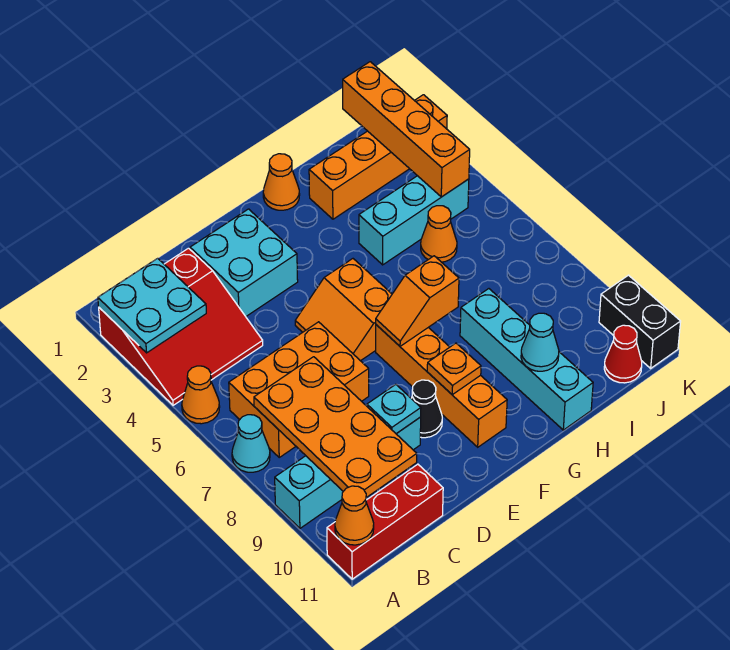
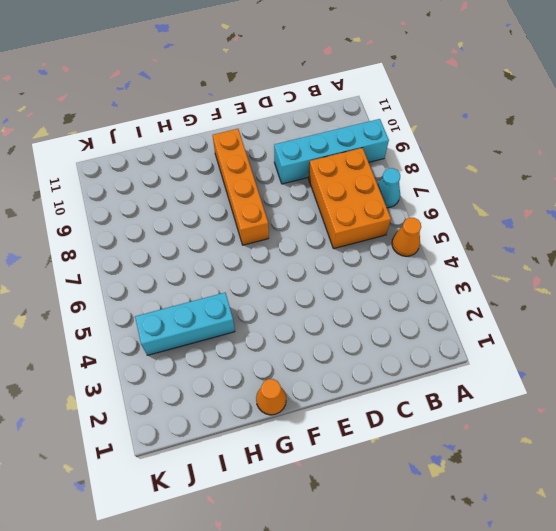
orange 2x3 brick [308,148,391,249] -> orange 2x3 brick turned to [229,322,369,457]
none -> red 3x3 slope [99,248,263,405]
none -> red 1x3 brick [327,464,443,579]
none -> cyan 2x2 brick [190,209,298,316]

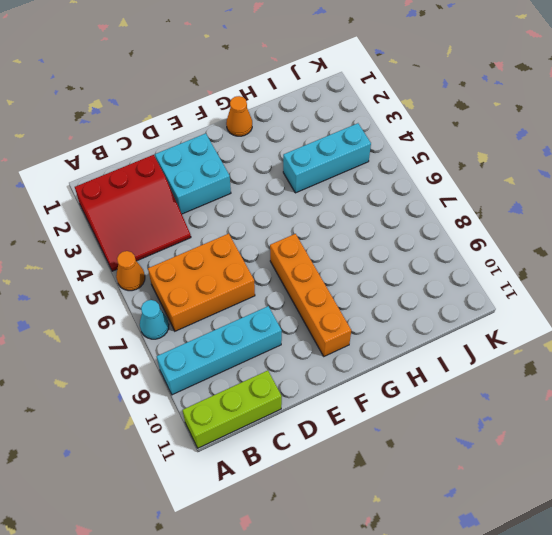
lime 1x3 brick [183,371,282,448] -> red 1x3 brick [327,464,443,579]
none -> orange 2x2 slope [295,259,392,361]
none -> black 1x1 cone [411,380,442,438]
none -> orange 1x4 brick [309,95,447,219]

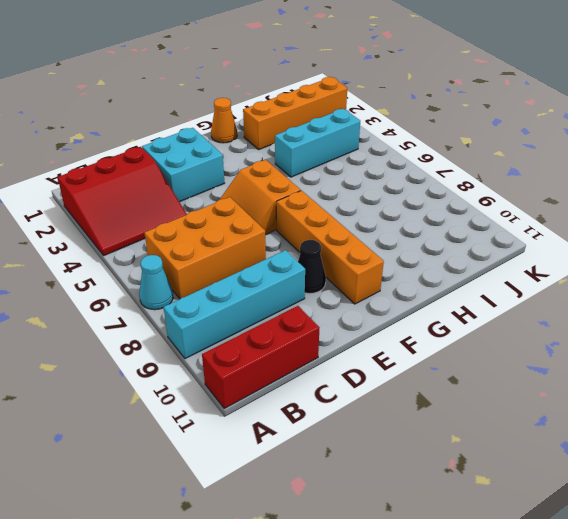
none -> orange 1x1 cone [182,366,220,424]
none -> cyan 1x4 brick [460,289,593,430]
none -> orange 1x1 cone [421,206,457,262]

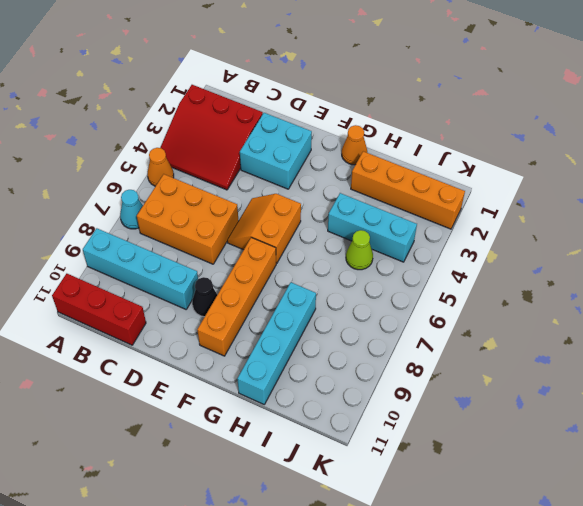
lime 1x1 cone [346,230,373,270] -> orange 1x1 cone [421,206,457,262]
none -> red 1x1 cone [604,325,642,383]
none -> black 1x2 brick [599,275,681,368]
none -> cyan 2x2 plate [98,258,206,353]

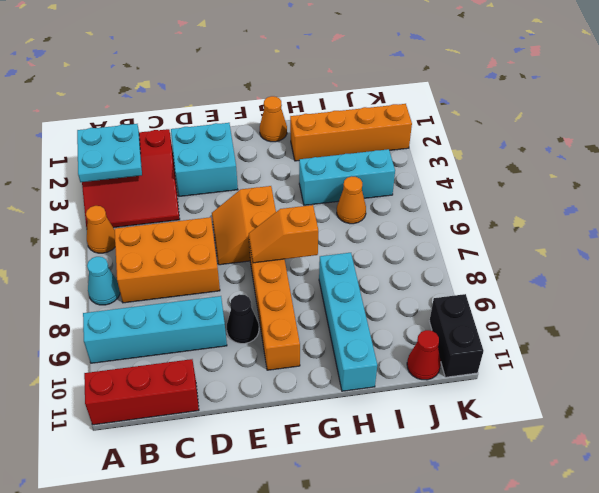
none -> orange 1x1 cone [335,486,374,545]
none -> orange 2x4 plate [254,357,417,498]
none -> cyan 1x1 plate [367,384,421,434]

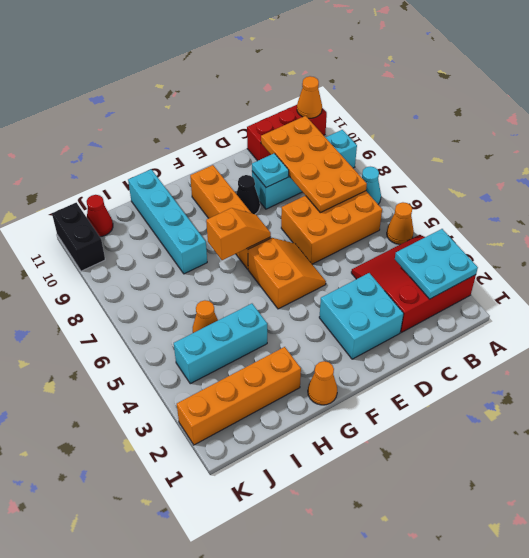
none -> orange 1x1 plate [427,343,481,395]
none -> cyan 1x1 cone [521,313,559,371]
none -> orange 1x4 brick [343,62,470,197]

